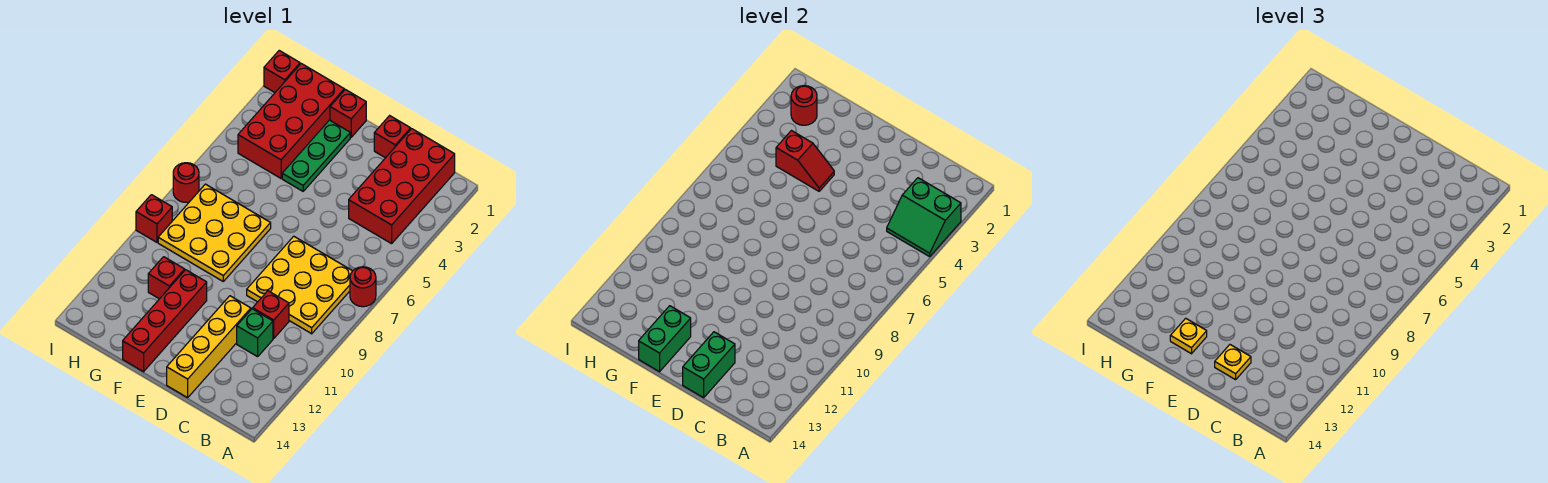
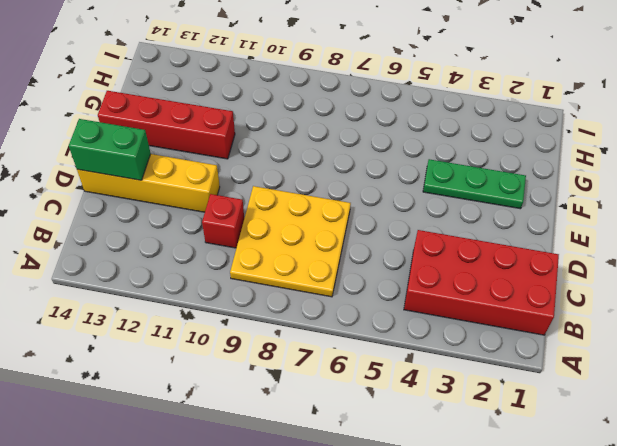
none -> red 1x1 round brick [350,267,376,307]
none -> green 1x1 brick [237,309,273,357]
none -> red 1x1 brick [374,116,411,158]

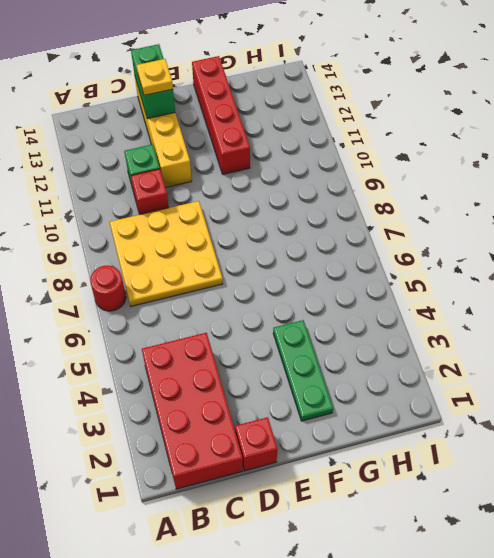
none -> red 1x1 brick [330,90,366,137]
none -> yellow 3x3 plate [158,184,271,281]
none -> red 2x4 brick [238,64,344,178]

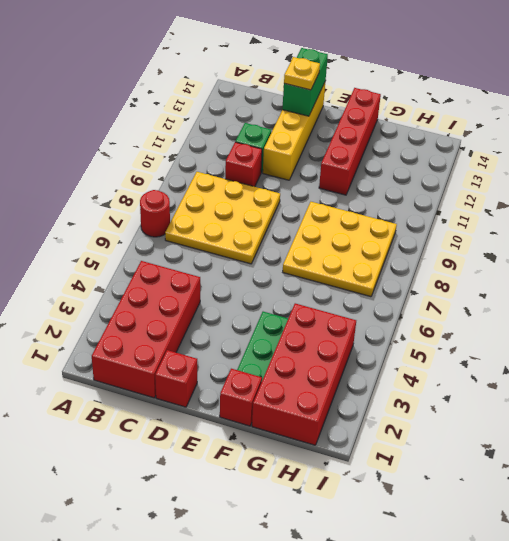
none -> red 1x1 brick [148,257,185,299]
none -> red 1x1 brick [264,51,300,92]
none -> red 1x1 round brick [173,163,199,202]

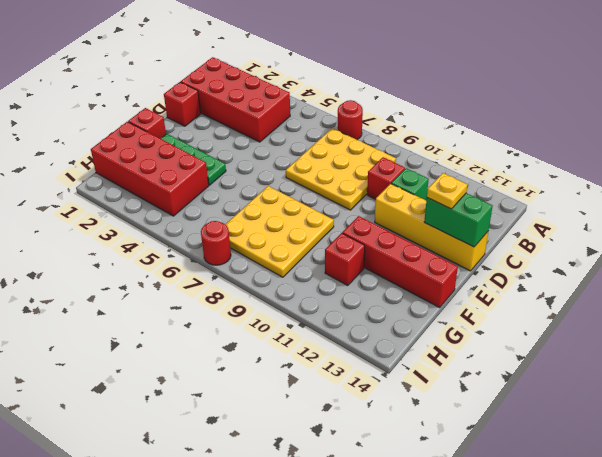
none -> red 1x1 brick [264,51,300,92]
none -> red 1x1 brick [136,195,172,242]
none -> green 2x2 slope [887,178,961,256]

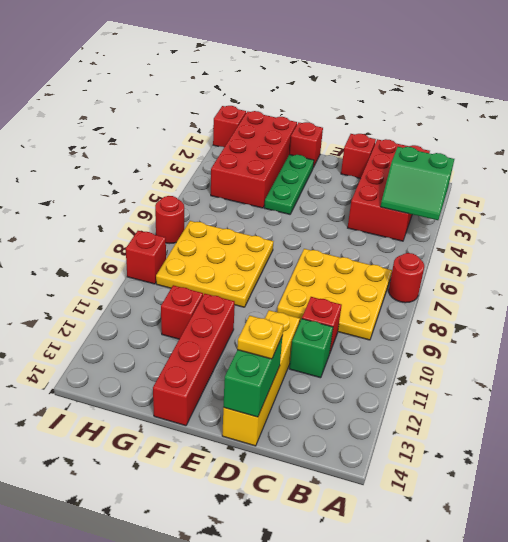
none -> red 1x2 slope [776,131,834,191]
none -> green 1x2 brick [639,306,691,372]
none -> red 1x1 round brick [791,86,817,125]

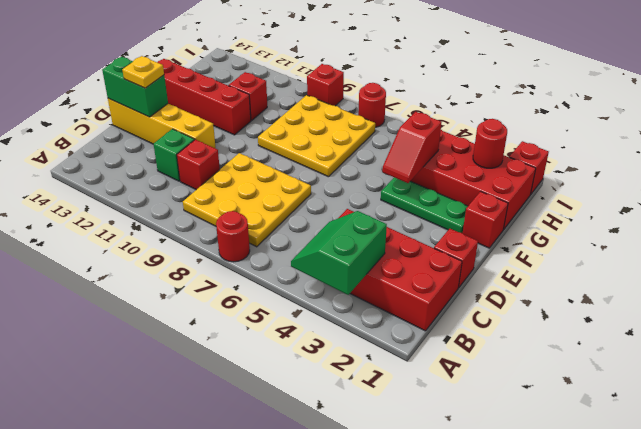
none -> green 1x2 brick [639,306,691,372]
none -> yellow 1x1 plate [1170,318,1207,354]

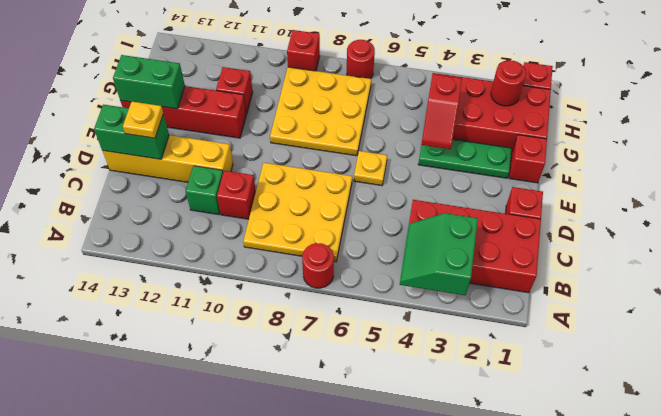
yellow 1x1 plate [354,151,387,186] -> yellow 1x1 plate moved to [1170,318,1207,354]

